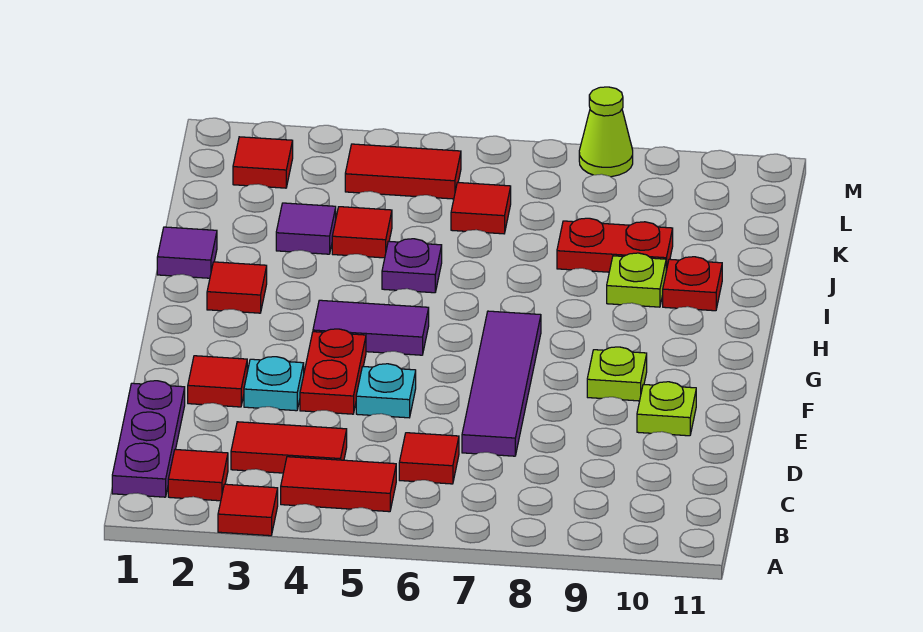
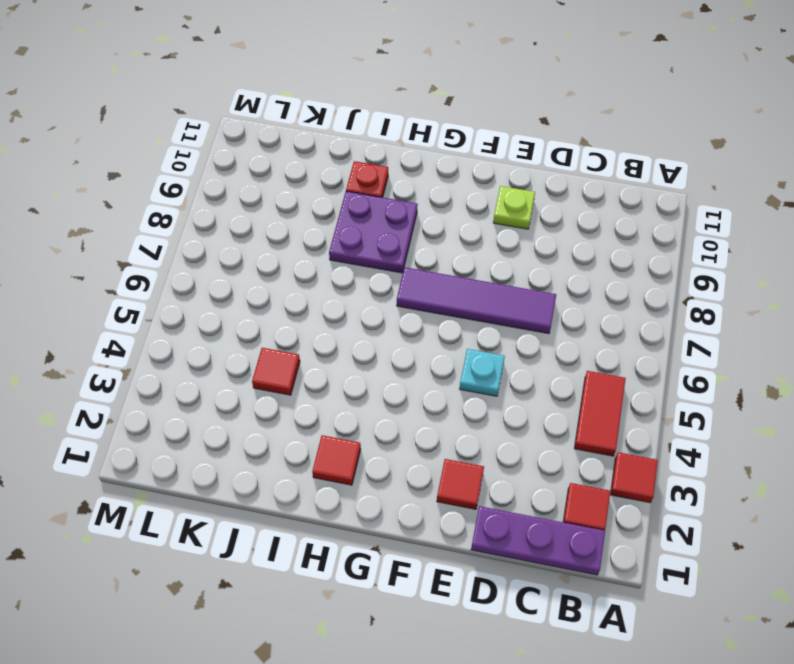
purple 2x2 plate [329,191,418,273] -> lime 1x1 plate [607,253,666,307]
none -> red 1x2 tile [231,422,347,473]
none -> red 1x1 tile [399,433,459,484]
none -> cyan 1x1 plate [244,357,304,411]

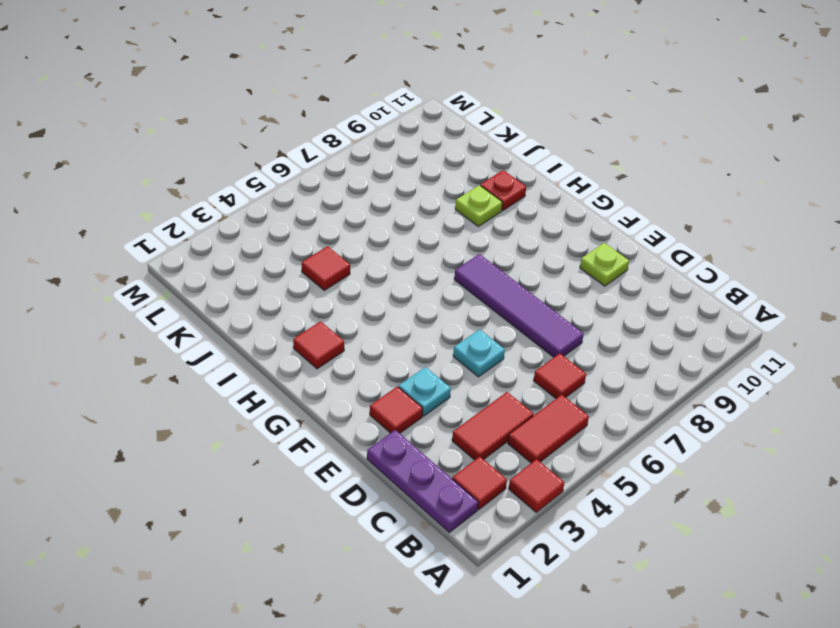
none -> red 1x2 plate [300,329,366,414]
none -> lime 1x1 plate [587,347,647,401]
none -> purple 1x2 tile [313,300,429,355]

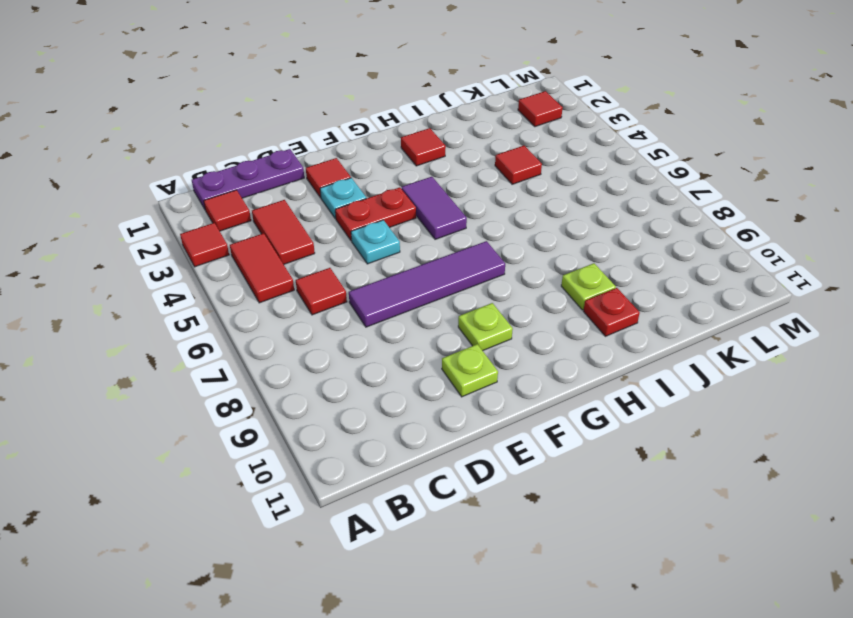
none -> purple 1x1 tile [157,227,217,278]
none -> purple 1x1 plate [382,239,442,293]
none -> purple 1x1 tile [276,203,336,254]

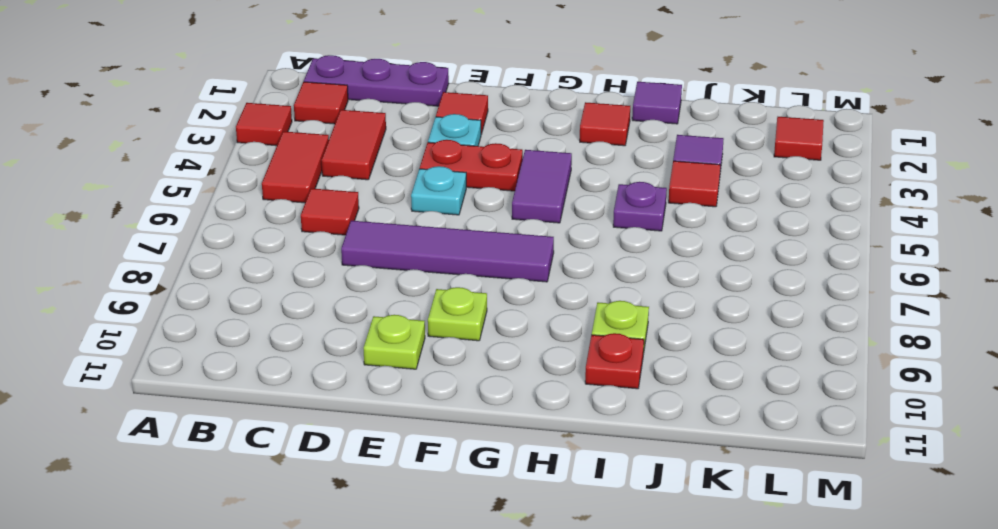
none -> red 1x2 plate [557,218,673,272]
none -> red 1x1 tile [451,183,511,234]
none -> red 1x2 tile [345,144,461,199]

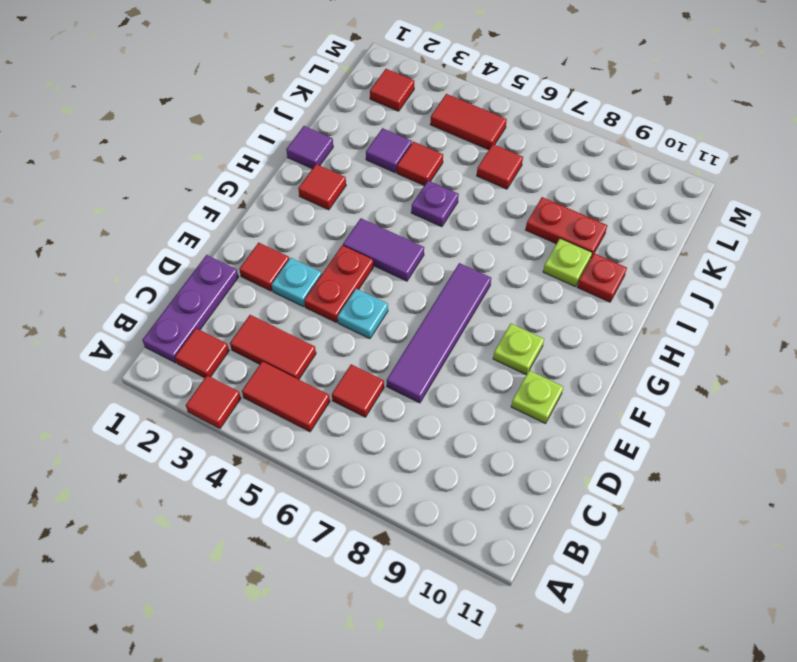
none -> lime 1x1 cone [579,87,633,177]

